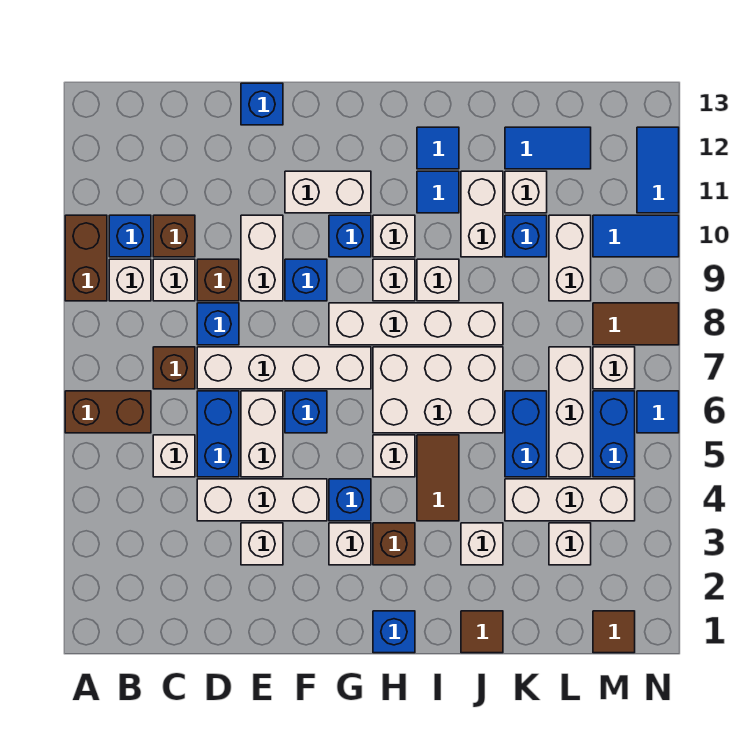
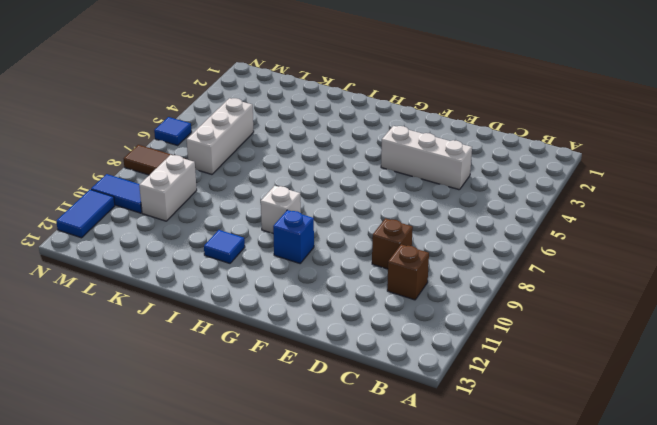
none -> brown 1x2 brick [65,391,151,433]
none -> brown 1x2 brick [65,215,107,301]
none -> white 1x1 brick [109,259,151,301]
none -> blue 1x1 brick [109,215,151,257]

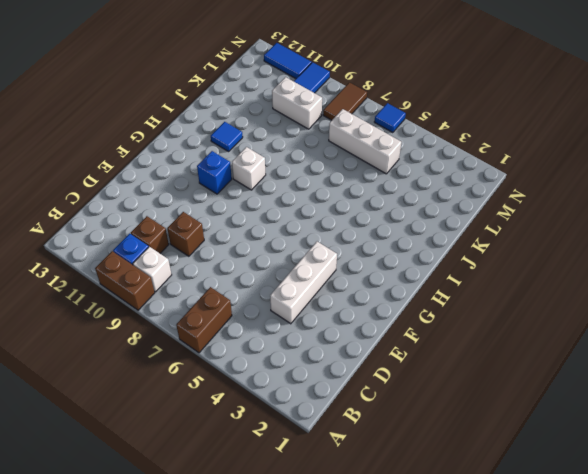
none -> white 1x1 brick [153,435,195,477]
none -> brown 1x1 brick [153,347,195,389]
none -> white 1x1 brick [153,259,195,301]
none -> blue 1x2 brick [197,391,239,477]

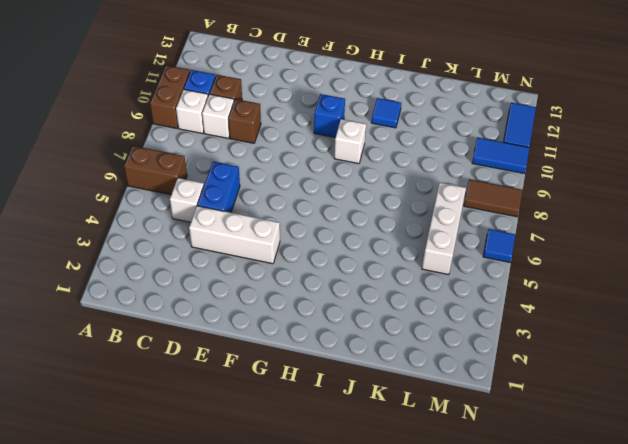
none -> brown 1x1 brick [153,347,195,389]
none -> white 1x4 brick [197,347,371,389]
none -> blue 1x1 brick [197,303,239,345]
none -> white 1x1 brick [241,523,283,565]

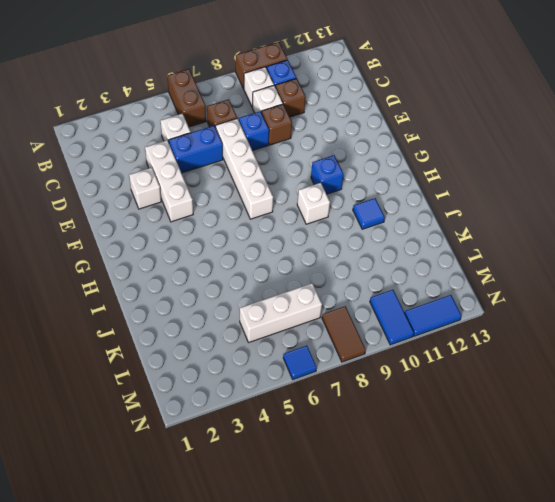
none -> white 1x2 brick [241,391,283,477]
none -> white 1x2 brick [241,215,283,301]
none -> blue 1x1 brick [241,83,283,125]
none -> blue 1x1 brick [285,391,327,433]

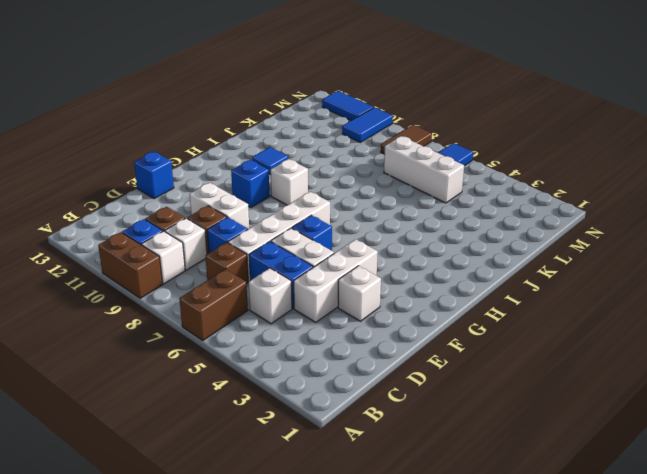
none -> blue 1x1 brick [285,259,327,301]
none -> white 1x2 brick [285,171,371,213]
none -> white 1x1 brick [329,523,371,565]
none -> blue 1x1 brick [329,479,371,521]

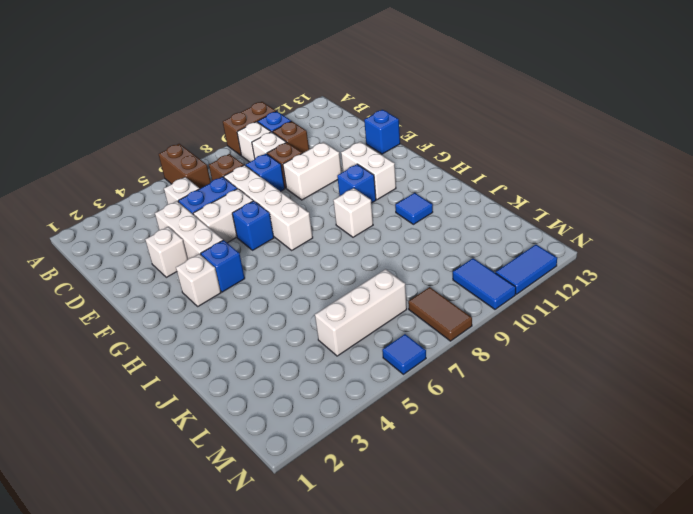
none -> blue 1x1 brick [285,259,327,301]
none -> white 1x4 brick [329,303,503,345]
none -> blue 1x1 brick [373,611,415,653]
none -> brown 1x1 brick [373,523,415,565]

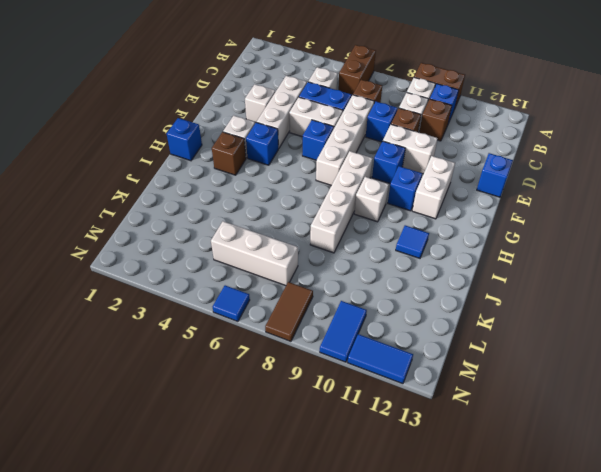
none -> white 1x1 brick [373,435,415,477]
none -> white 2x3 brick [373,347,503,433]
none -> white 1x1 brick [373,215,415,257]
none -> brown 1x2 tile [417,435,459,521]

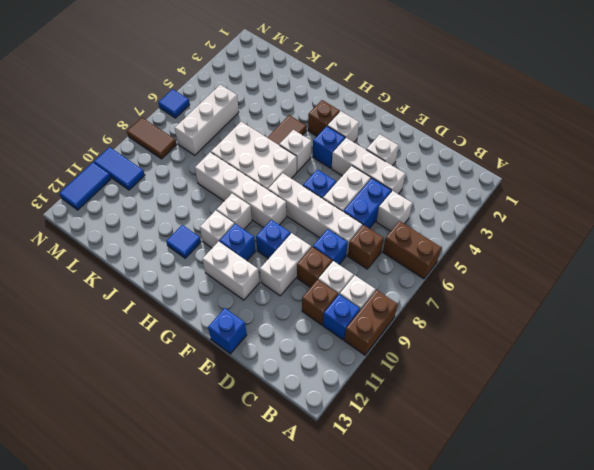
none -> blue 1x1 brick [373,611,415,653]
none -> white 1x1 brick [417,259,459,301]
none -> blue 1x1 tile [417,127,459,169]
none -> brown 1x1 tile [461,611,503,653]

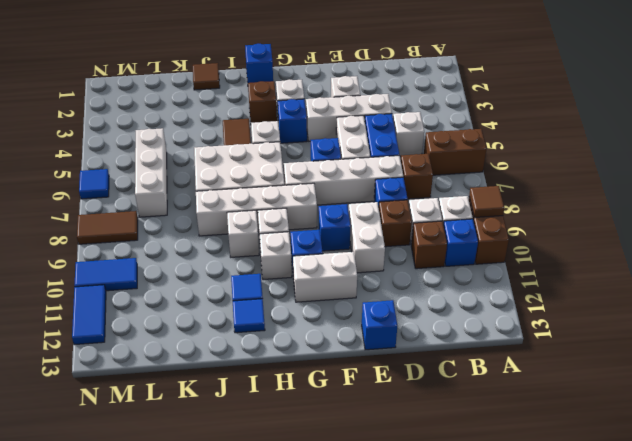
brown 1x1 tile [469,186,504,218] -> brown 1x1 tile moved to [593,611,635,653]
none -> white 1x1 brick [461,523,503,565]
none -> white 1x2 brick [461,171,503,257]
none -> white 1x3 brick [505,479,635,521]
none -> blue 1x2 brick [505,391,547,477]

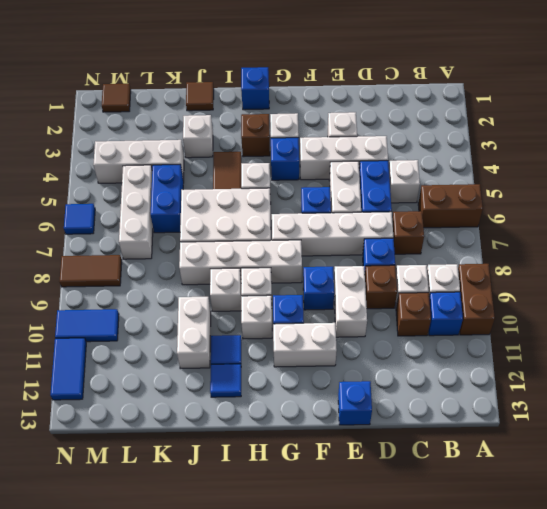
none -> blue 1x1 brick [505,215,547,257]
none -> white 1x1 brick [505,171,547,213]
none -> blue 1x2 tile [505,127,591,169]
none -> white 1x1 brick [549,523,591,565]

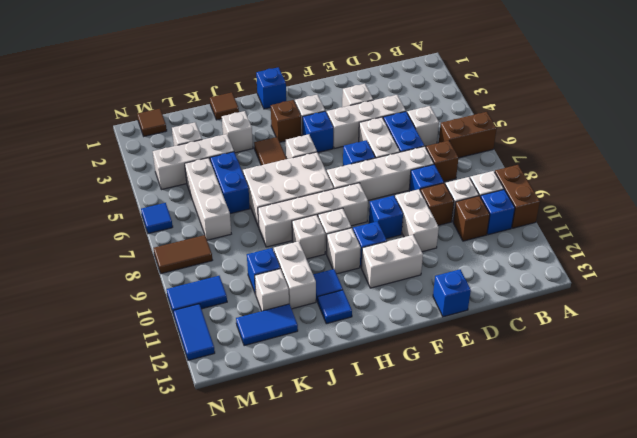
none -> white 1x2 brick [549,215,591,301]
none -> blue 1x2 brick [593,391,635,477]
none -> white 1x1 brick [593,347,635,389]

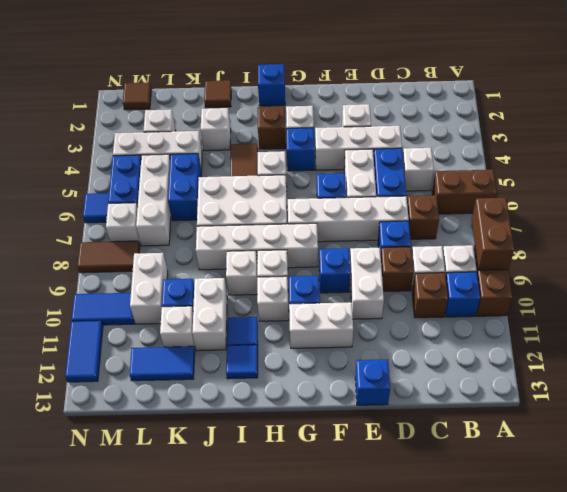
brown 1x2 brick [472,198,514,270] -> none

